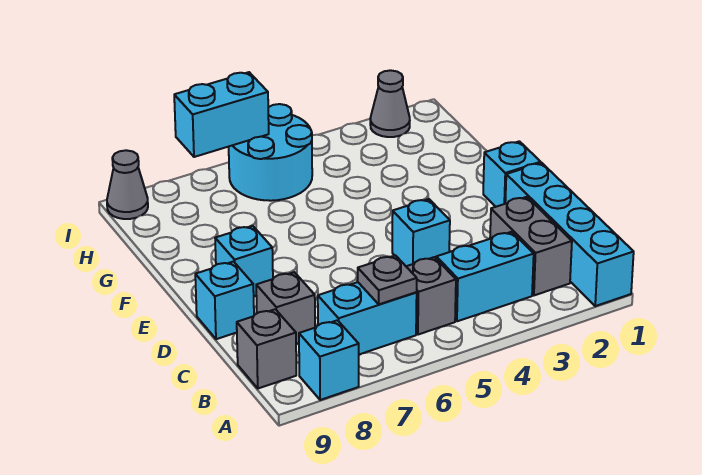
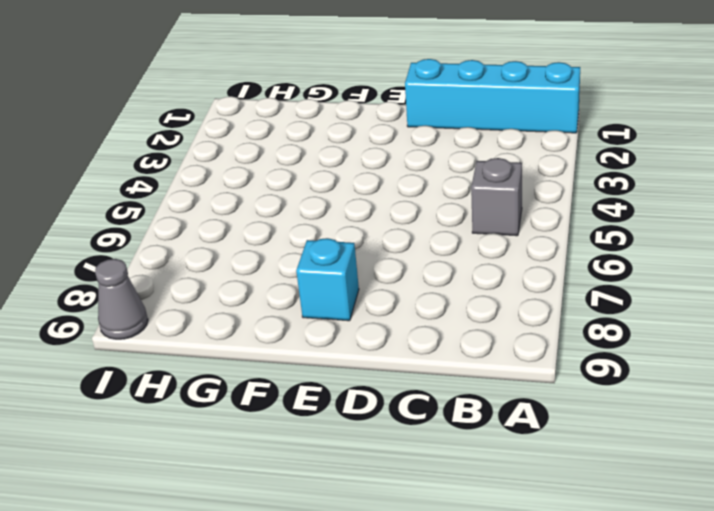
none -> cyan 1x1 brick [299,320,359,400]
none -> grey 1x2 brick [490,197,572,295]
none -> cyan 1x2 brick [436,232,534,321]

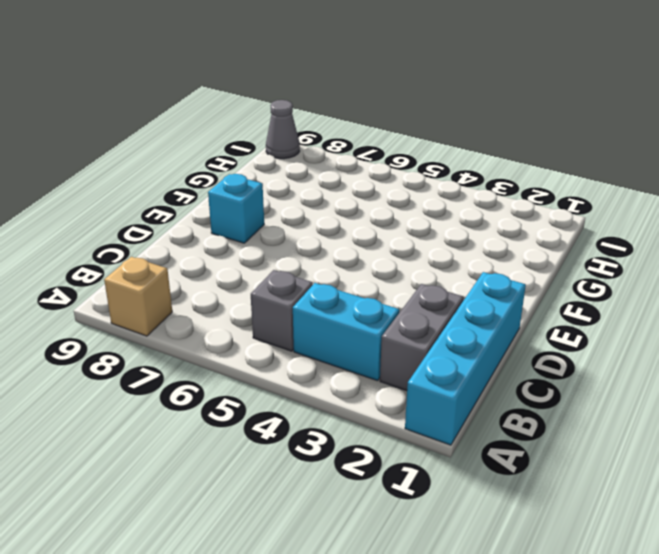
tan 1x1 brick [104,257,172,336] -> cyan 1x1 brick [299,320,359,400]
none -> cyan 1x2 brick [318,282,417,354]
none -> grey 1x1 brick [237,309,296,388]
none -> grey 1x1 brick [256,272,315,344]

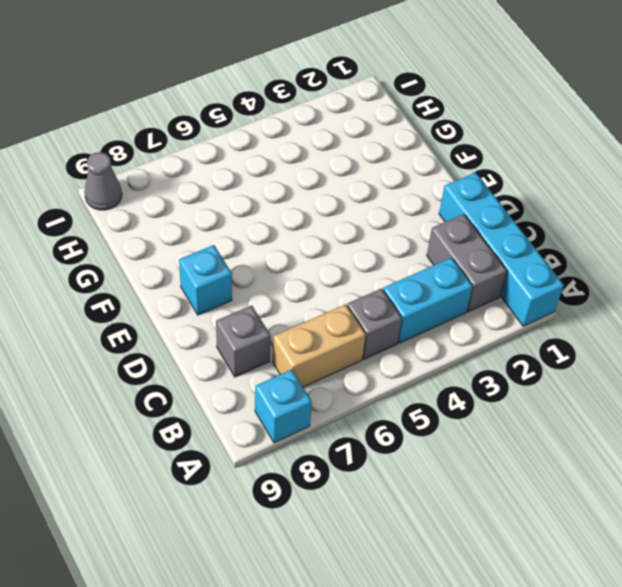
tan 1x2 brick [273,304,366,387] -> cyan 1x2 brick [318,282,417,354]
none -> grey 1x1 brick [237,309,296,388]
none -> cyan 1x1 brick [392,199,450,266]
none -> cyan 1x1 brick [195,262,254,339]

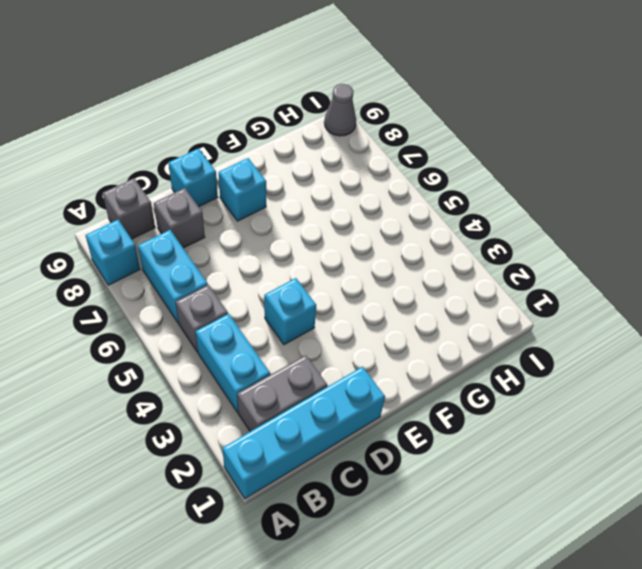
none -> cyan 1x1 brick [483,141,541,207]
none -> cyan 2x2 round brick [229,104,312,201]
none -> grey 1x1 cone [370,70,410,137]

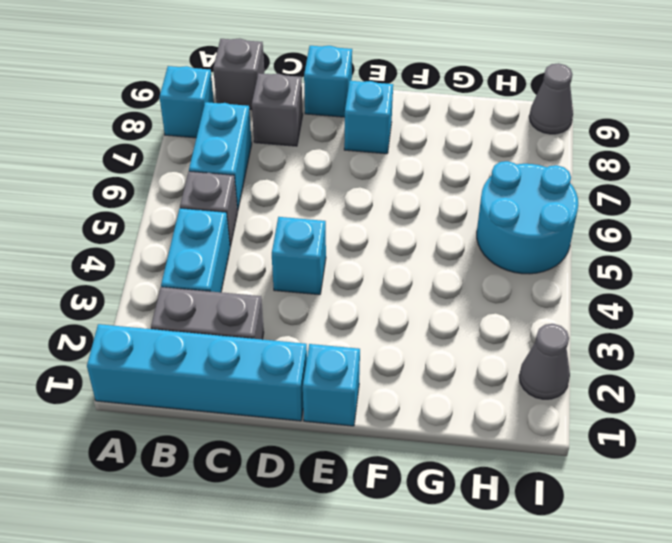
none -> grey 1x1 plate [358,255,417,304]
none -> cyan 1x2 brick [174,72,269,157]

